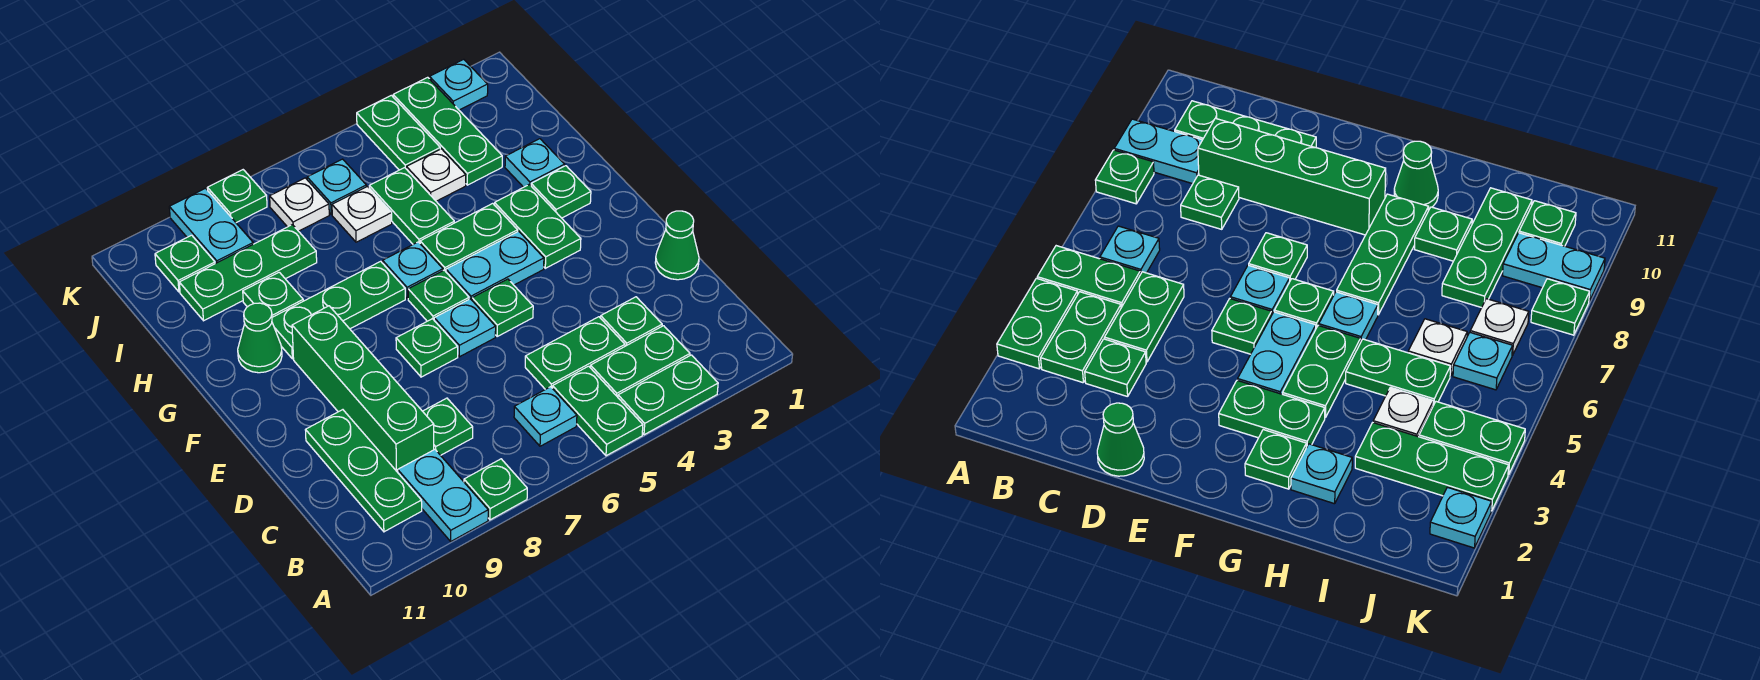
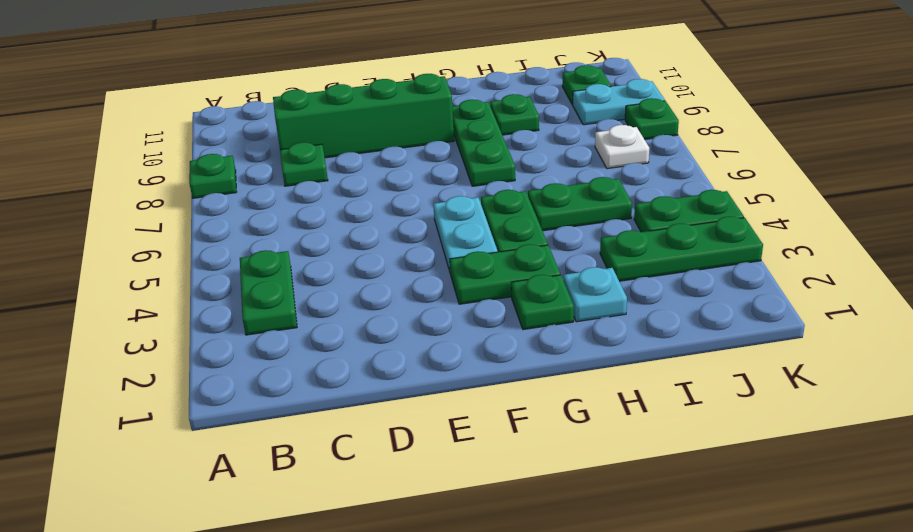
none -> green 1x2 plate [618,355,718,435]
none -> green 1x2 plate [553,366,643,456]
none -> cyan 1x2 plate [398,450,488,541]
none -> cyan 1x1 plate [514,387,577,446]

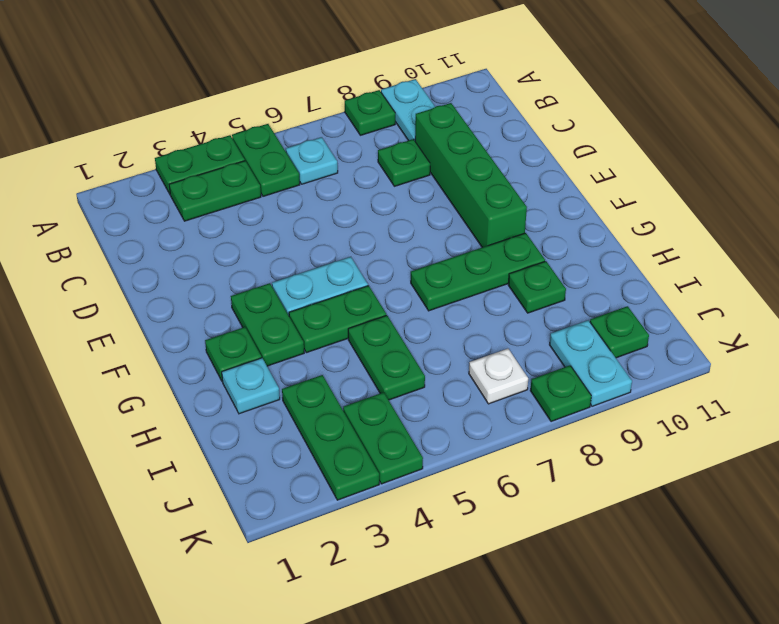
none -> green 1x3 plate [306,410,422,532]
none -> green 1x1 plate [601,297,662,346]
none -> green 1x2 plate [525,317,625,389]
none -> green 1x1 cone [655,211,699,280]

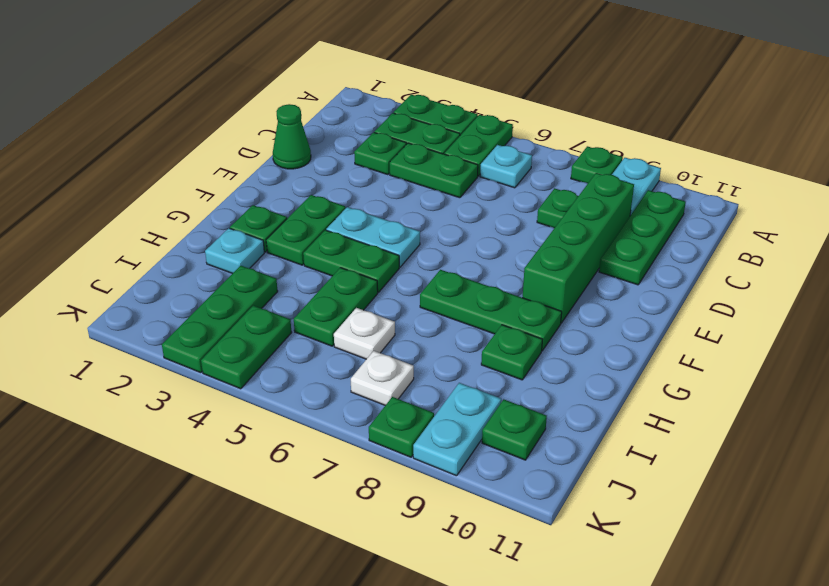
none -> green 1x1 plate [472,279,533,336]
none -> cyan 1x1 plate [434,299,496,357]
none -> green 1x1 plate [396,319,458,377]
none -> green 1x1 plate [408,270,469,321]

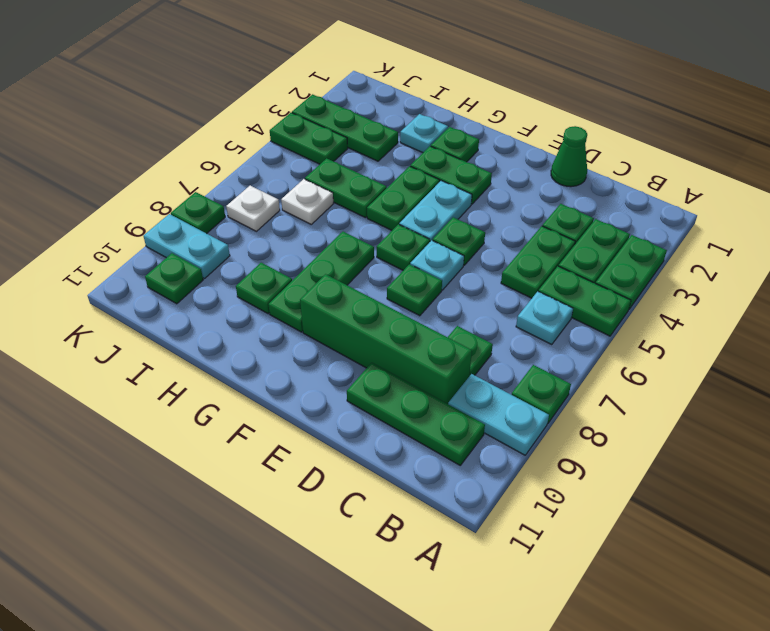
none -> cyan 1x1 plate [383,242,443,299]
none -> green 1x1 cone [238,303,282,373]
none -> white 1x1 plate [406,149,466,201]
none -> green 1x3 plate [179,225,317,321]

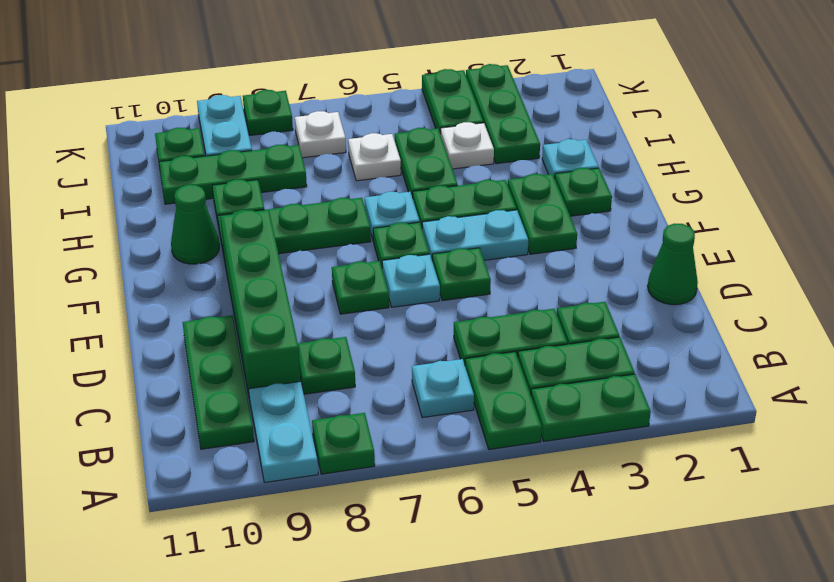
none -> cyan 1x1 plate [307,159,366,215]
none -> cyan 1x1 plate [429,59,488,110]

